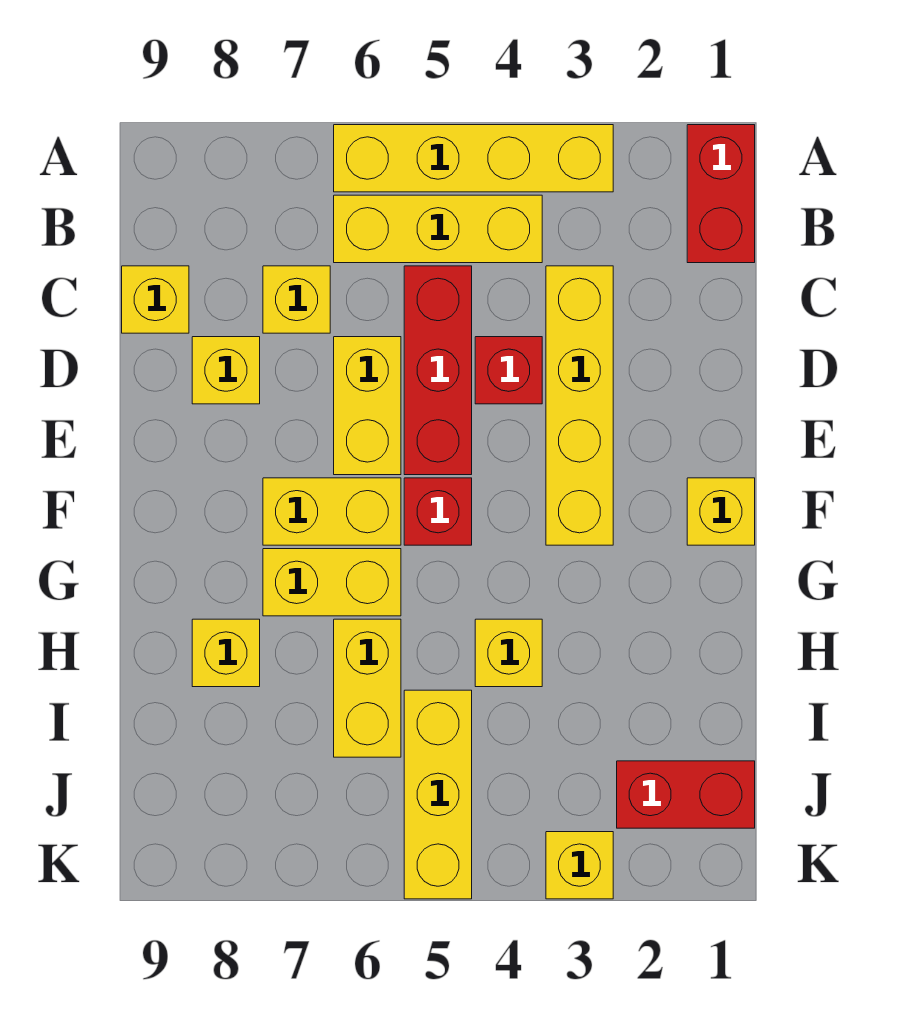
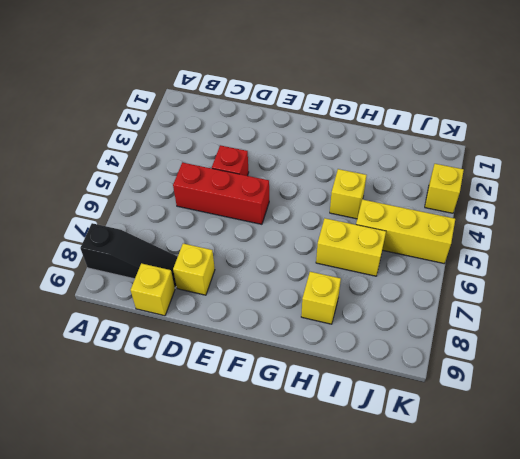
black 1x3 slope [80,223,178,288] -> none
none -> red 1x2 brick [687,125,755,263]
none -> yellow 1x4 brick [334,125,613,192]
none -> yellow 1x3 brick [334,195,542,263]

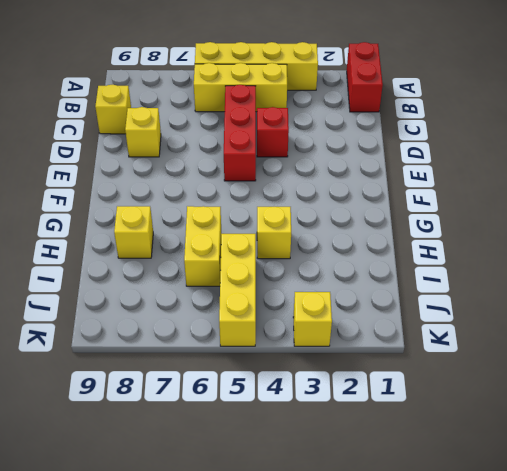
none -> yellow 1x4 brick [546,266,613,545]
none -> yellow 1x1 brick [263,266,330,333]
none -> yellow 1x2 brick [334,337,401,475]

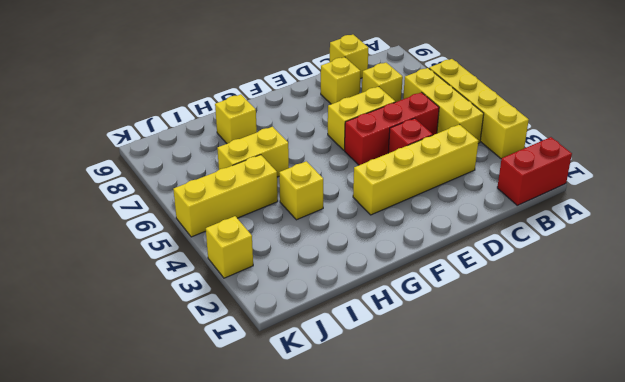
none -> yellow 1x1 brick [687,478,755,545]
none -> red 1x1 brick [404,478,472,545]
none -> yellow 1x2 brick [263,478,401,545]

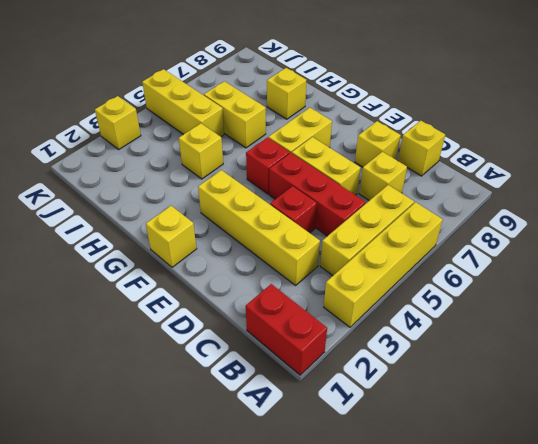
none -> yellow 1x2 brick [263,549,401,616]
none -> red 1x2 brick [617,761,755,828]

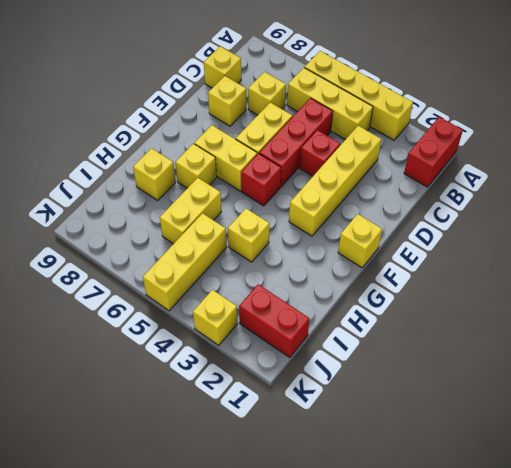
yellow 1x1 brick [175,144,217,188] -> yellow 1x2 brick [263,549,401,616]

